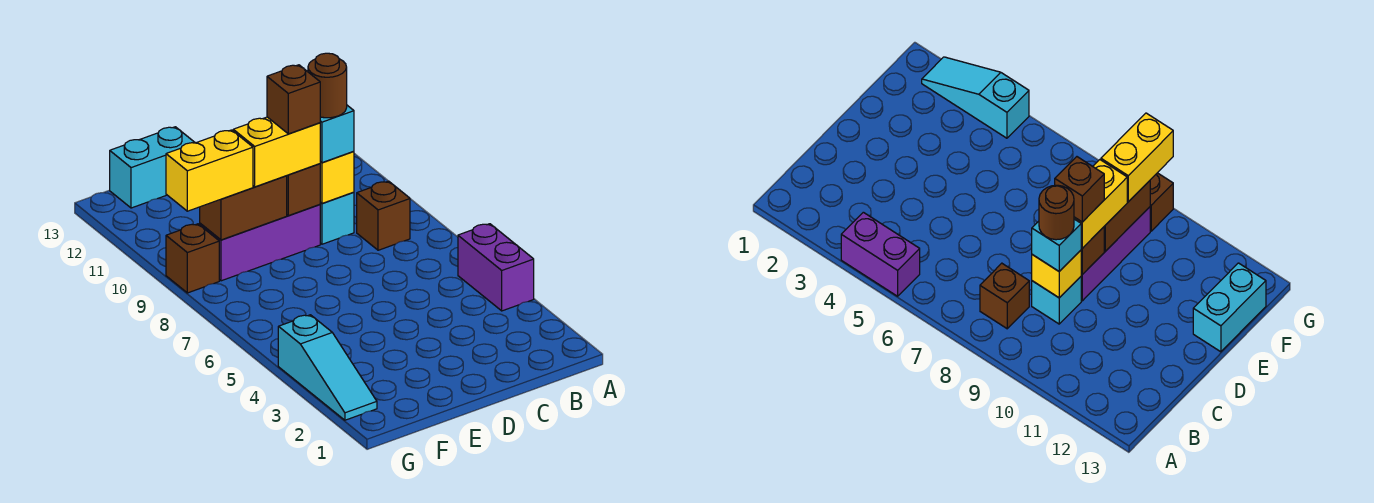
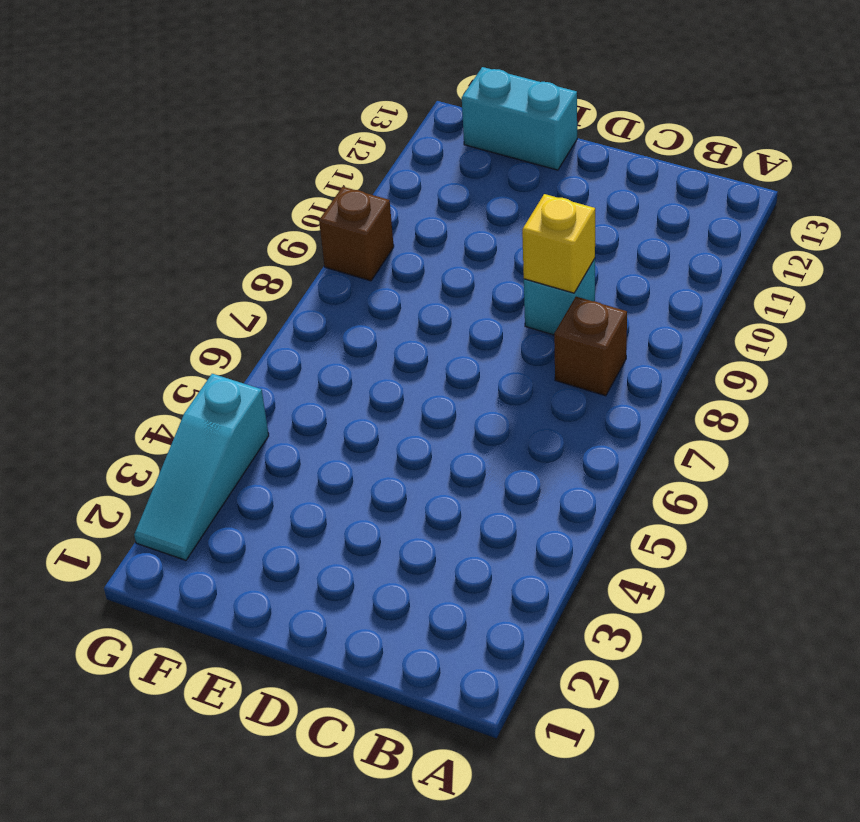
none -> purple 1x2 brick [458,224,534,311]
none -> purple 1x3 brick [200,204,320,281]
none -> brown 1x1 brick [287,164,320,216]

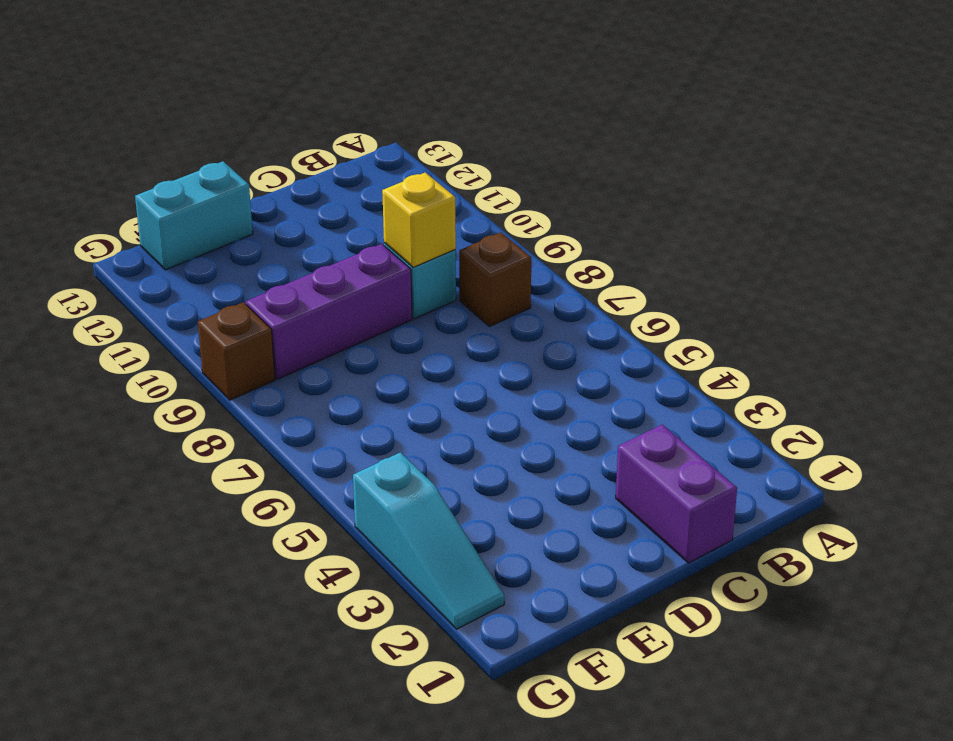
purple 1x2 brick [616,425,737,563] -> purple 1x2 brick moved to [458,224,534,311]
none -> brown 1x1 brick [287,164,320,216]
none -> brown 1x2 brick [200,176,287,240]
none -> cyan 1x1 brick [320,105,354,163]

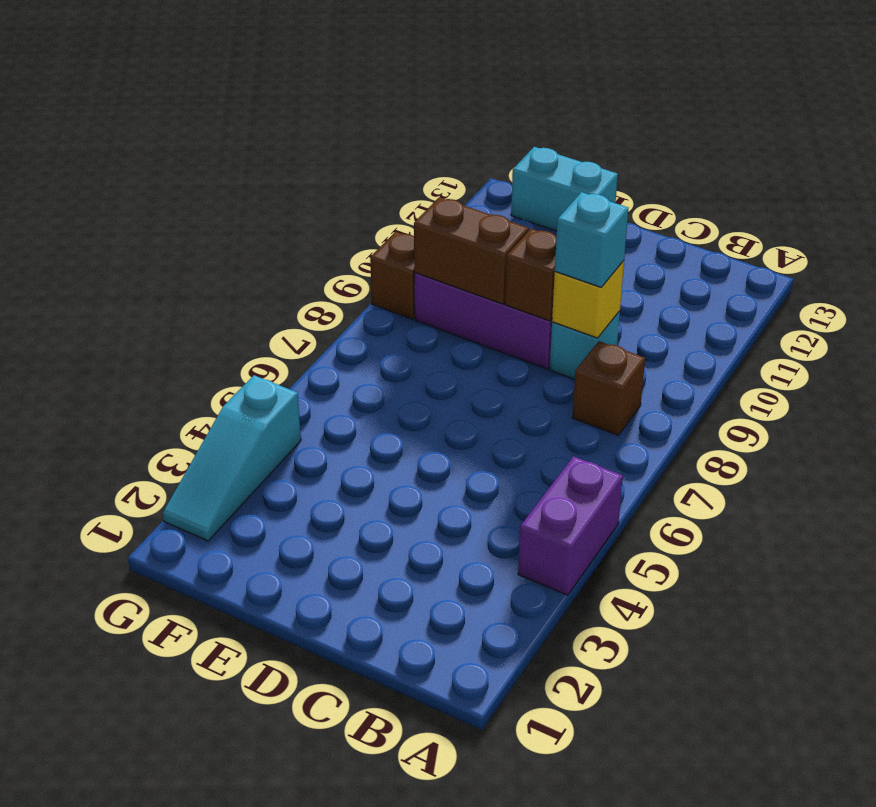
none -> yellow 1x2 brick [233,117,320,187]
none -> yellow 1x2 brick [166,130,253,211]
none -> brown 1x1 round brick [308,53,347,118]

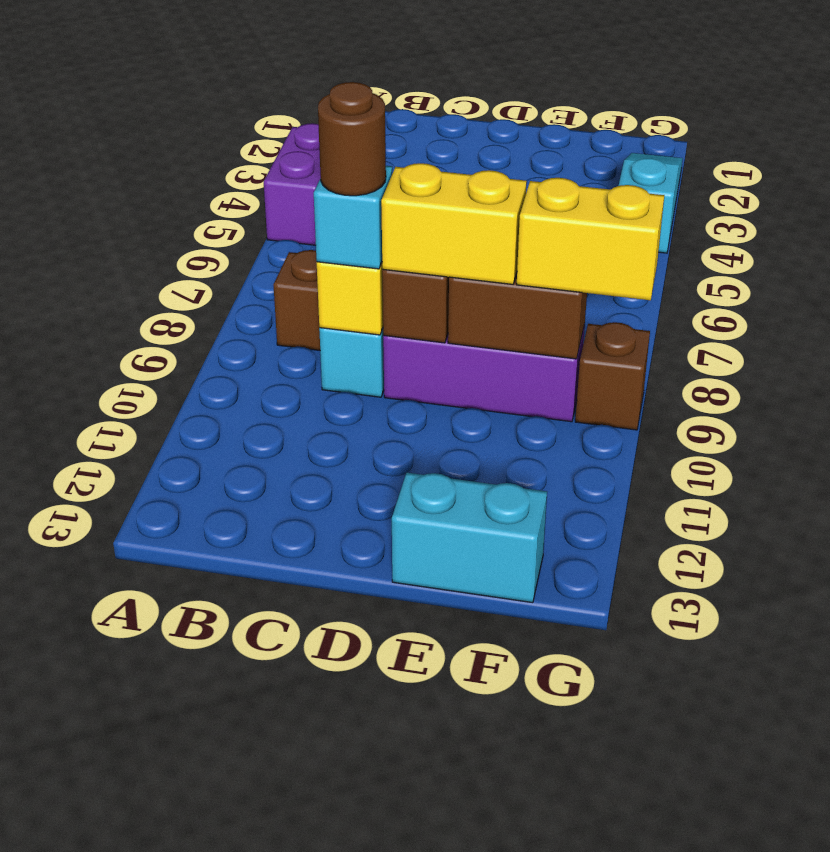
none -> brown 1x1 brick [267,65,320,134]

